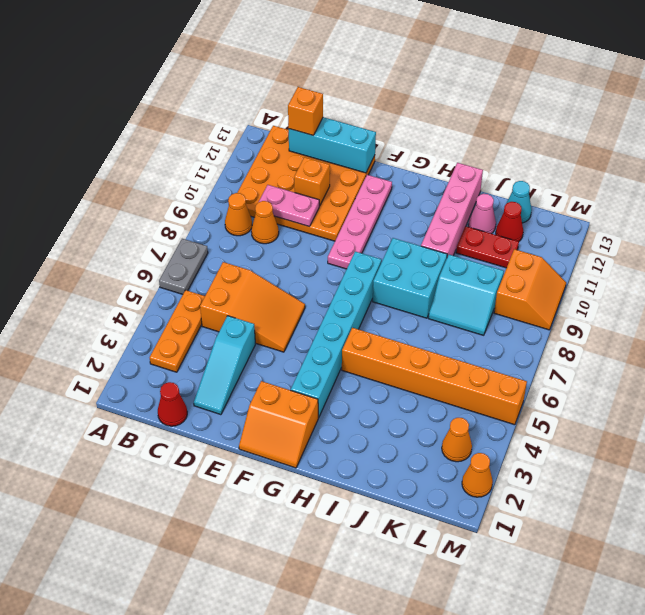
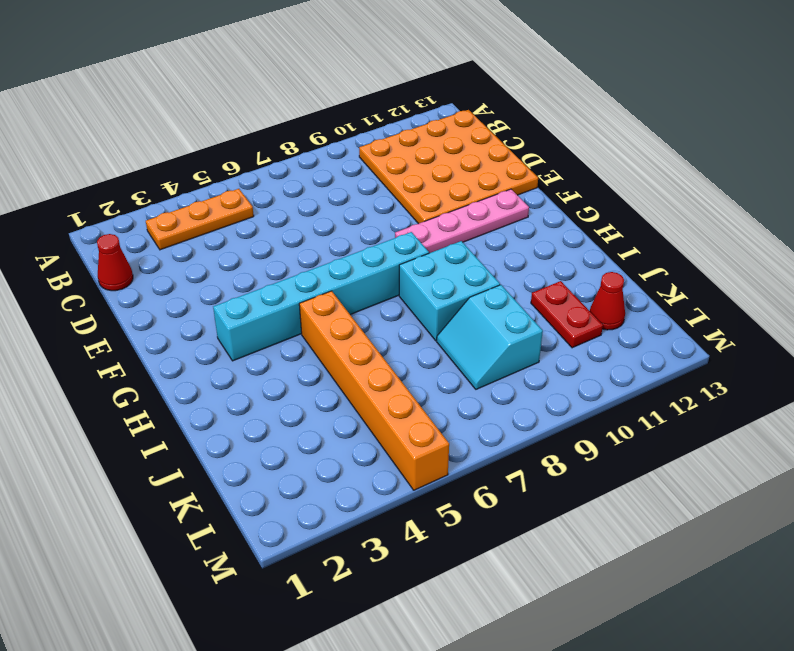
none -> grey 1x2 plate [159,239,208,294]
none -> orange 1x1 cone [225,193,252,236]
none -> orange 2x3 slope [200,262,305,352]

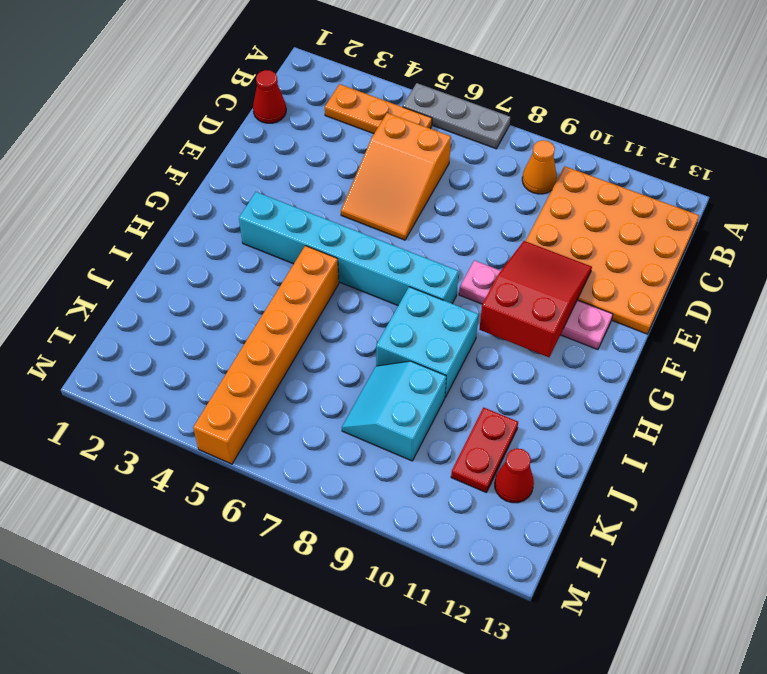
grey 1x3 plate [403,83,510,149] -> grey 1x2 plate [159,239,208,294]
red 2x3 slope [479,241,592,357] -> none
none -> orange 1x1 cone [251,201,279,244]
none -> cyan 1x3 slope [194,316,255,415]
none -> orange 2x2 slope [239,381,318,468]

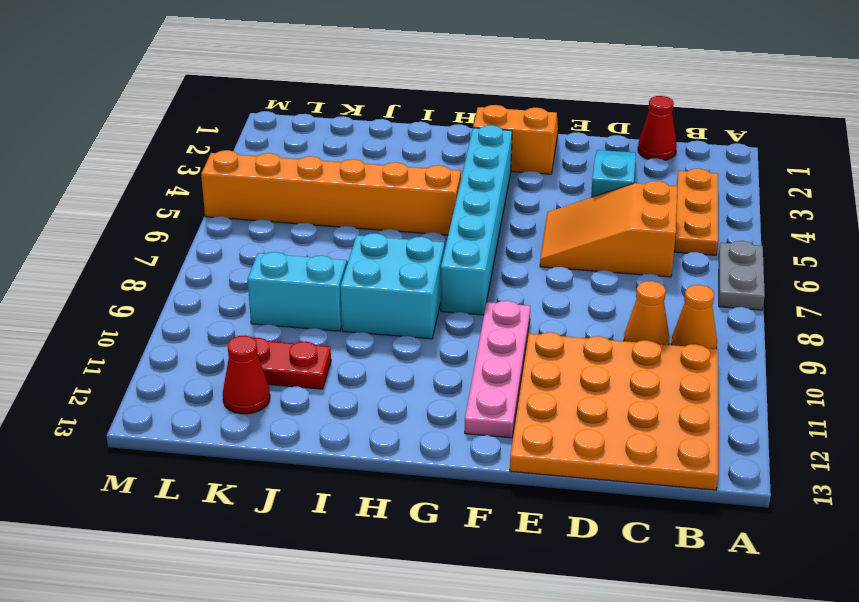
none -> pink 1x4 brick [421,163,483,257]
none -> pink 1x1 cone [468,194,496,234]
none -> cyan 1x1 cone [506,181,532,223]

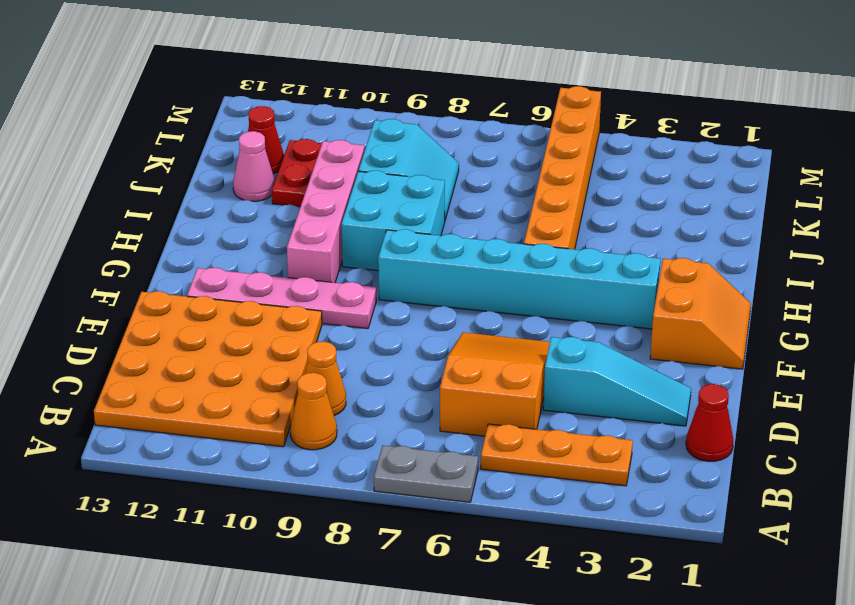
pink 1x4 brick [287,140,364,283] -> pink 1x4 brick turned to [421,163,483,257]
none -> cyan 1x1 cone [506,181,532,223]
none -> orange 1x1 cone [442,418,472,462]
none -> orange 2x2 slope [494,249,566,330]

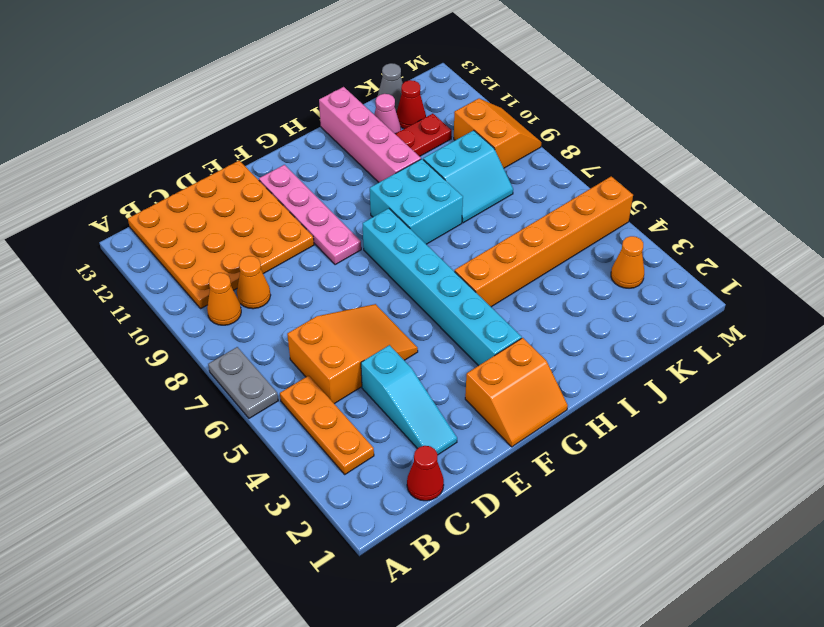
grey 1x1 cone [378,63,403,112] -> cyan 1x1 cone [506,181,532,223]
none -> orange 1x1 cone [462,453,493,497]
none -> pink 1x2 plate [259,185,319,227]
none -> cyan 1x3 brick [289,117,376,173]

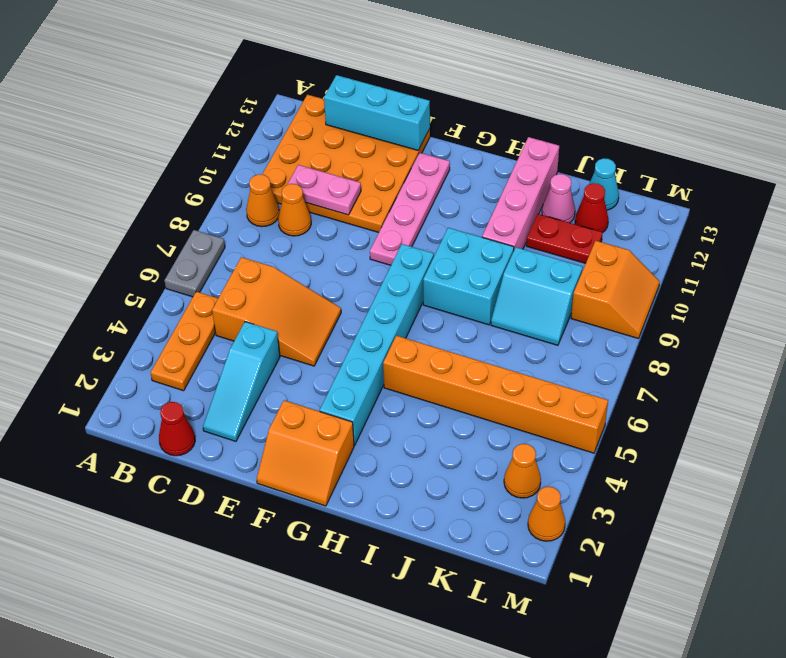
none -> orange 1x1 brick [294,157,330,206]
none -> orange 1x1 brick [288,87,323,135]

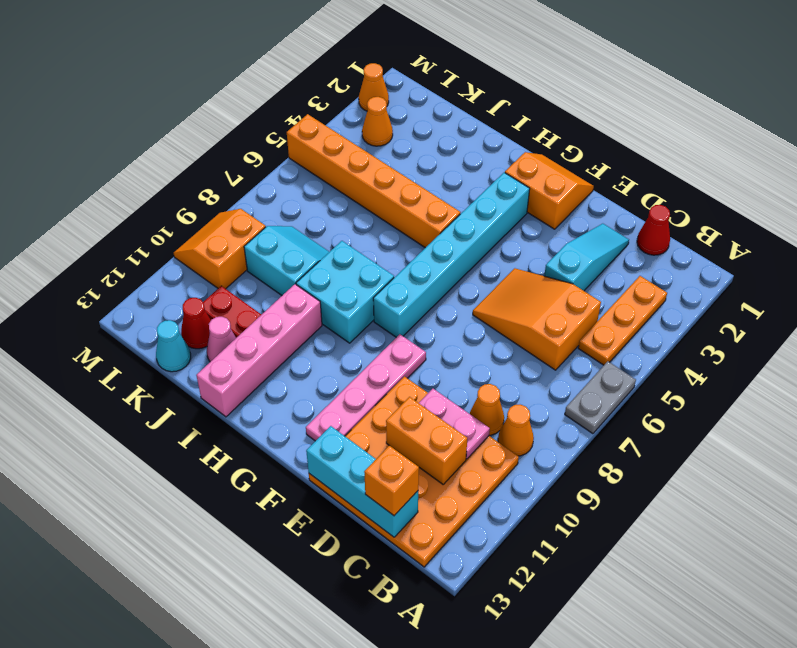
orange 1x2 brick [386,397,467,484] -> orange 1x1 brick [294,157,330,206]

